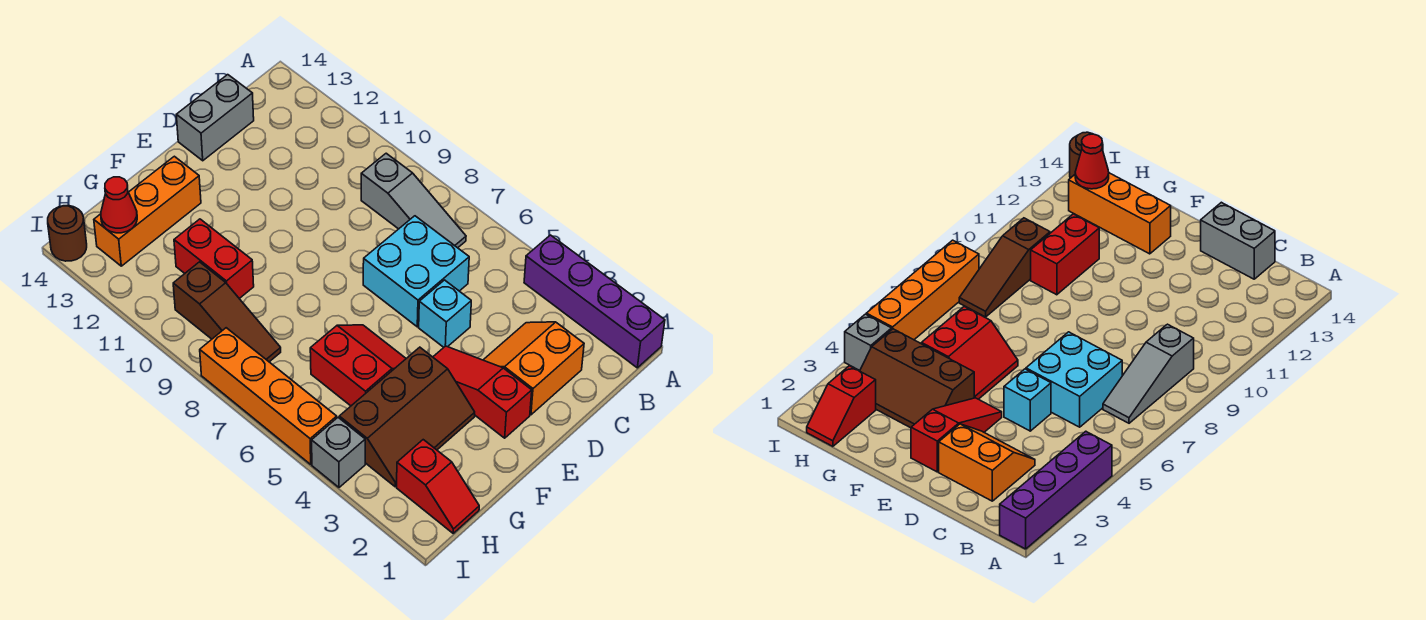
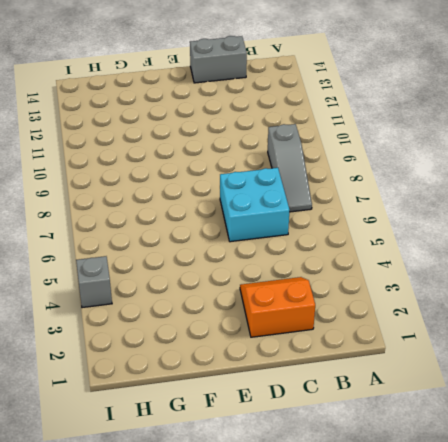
none -> purple 1x4 brick [524,235,665,368]
none -> cyan 1x1 brick [419,280,471,347]
none -> red 1x3 slope [433,346,532,438]

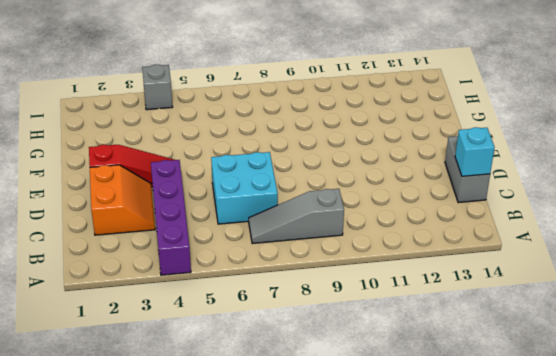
purple 1x4 brick [151,160,191,275] -> purple 1x4 brick turned to [524,235,665,368]
cyan 1x1 brick [455,127,495,176] -> cyan 1x1 brick moved to [419,280,471,347]
none -> brown 2x3 slope [339,347,475,487]
none -> red 2x2 slope [310,325,406,406]
none -> orange 1x3 brick [94,156,201,266]

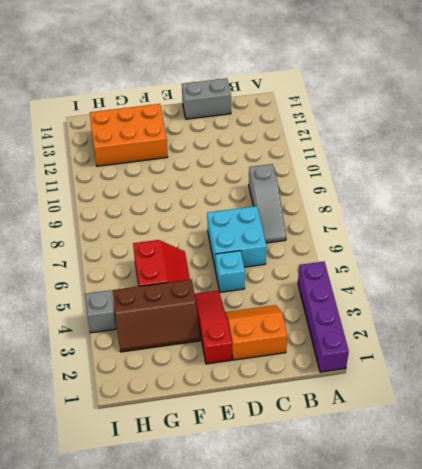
orange 2x3 brick [90,104,168,166] -> orange 1x3 brick [94,156,201,266]
none -> red 1x2 brick [174,219,254,299]
none -> red 1x2 slope [397,440,479,533]
none -> brown 1x3 slope [173,262,281,362]

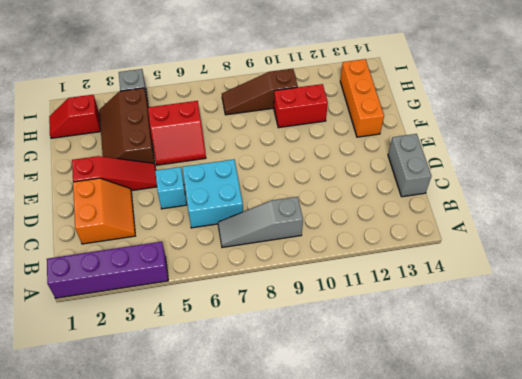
none -> orange 1x4 brick [200,328,337,464]
none -> brown 1x1 round brick [48,206,87,261]
none -> red 1x1 cone [101,177,137,233]

